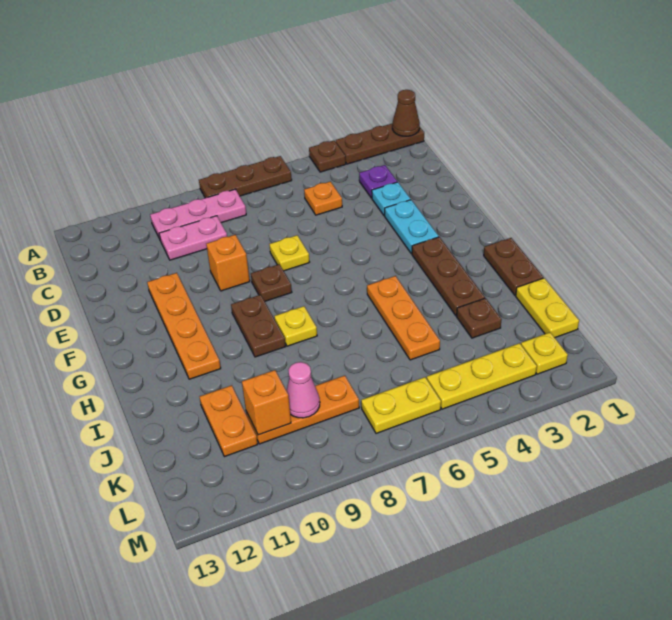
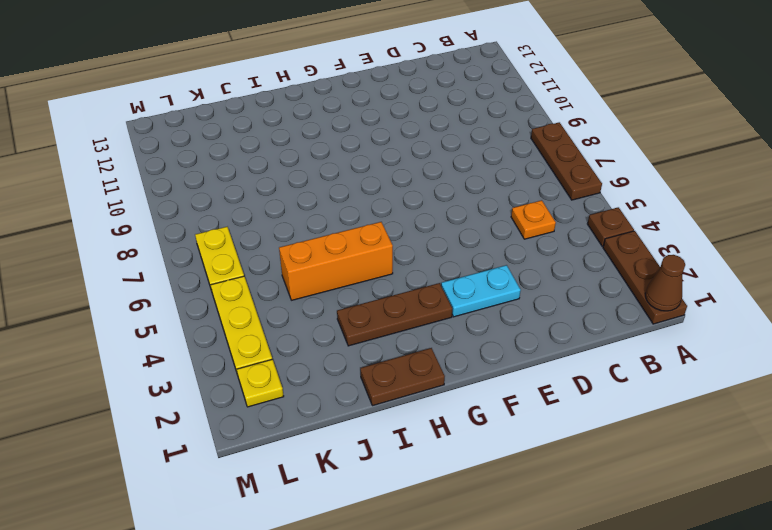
orange 1x3 brick [279,222,393,300] -> orange 1x3 plate [367,276,440,360]
none -> pink 1x3 plate [150,189,246,241]
none -> purple 1x1 plate [359,165,397,198]
none -> pink 1x2 plate [159,216,227,260]

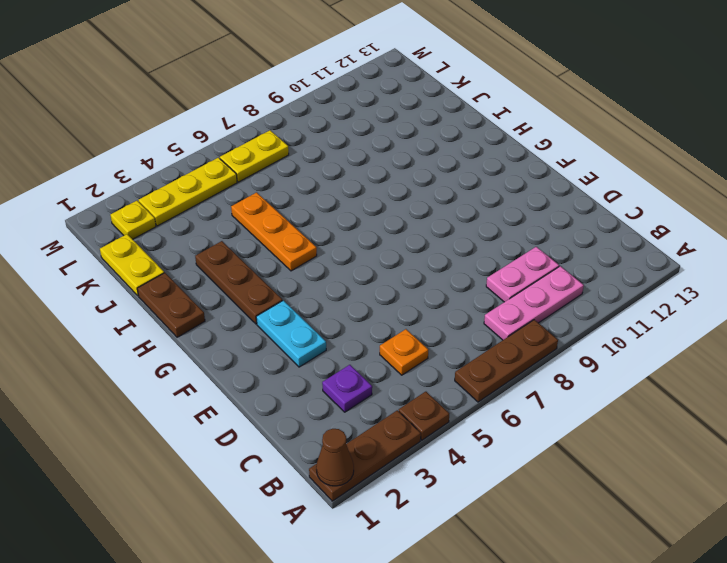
none -> cyan 1x1 plate [372,182,411,216]
none -> yellow 1x1 plate [269,235,309,271]
none -> orange 1x1 brick [206,235,250,291]

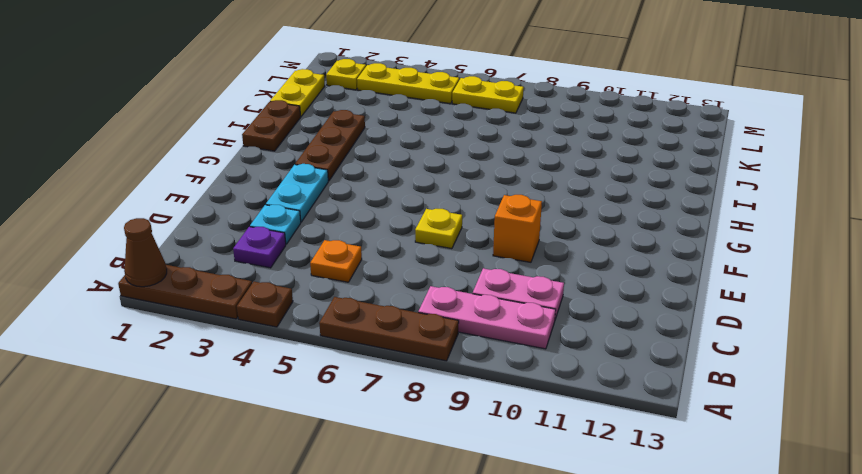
none -> orange 1x4 plate [147,273,221,379]
none -> brown 1x1 plate [251,264,292,301]
none -> brown 1x2 plate [231,295,286,357]

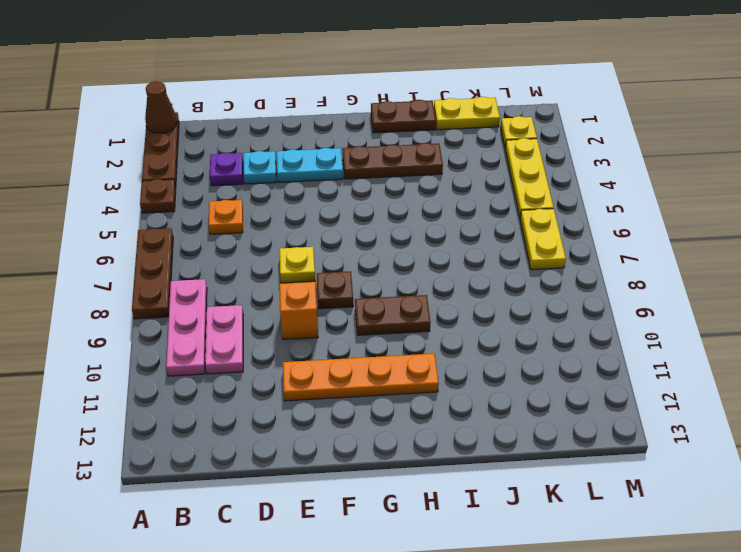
none -> orange 1x3 plate [367,276,440,360]
none -> yellow 1x1 plate [274,306,317,346]
none -> brown 1x1 plate [457,298,502,338]

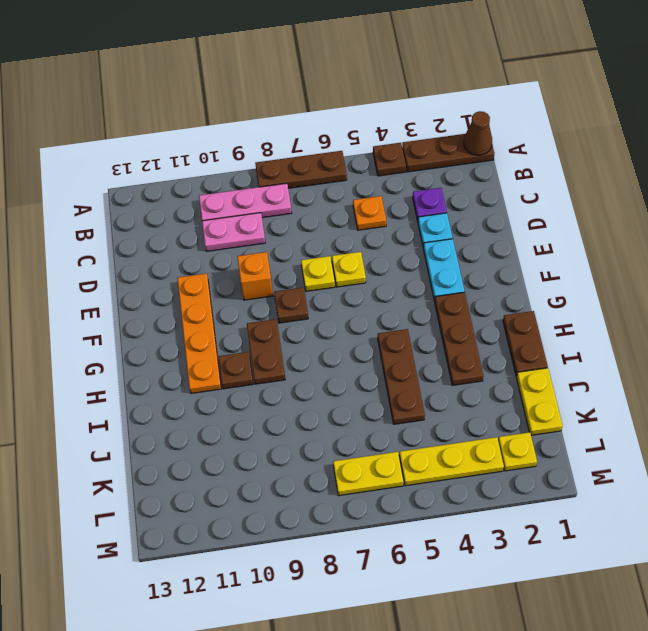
yellow 1x1 plate [332,252,366,287] -> yellow 1x1 plate moved to [274,306,317,346]
brown 1x3 plate [378,329,425,424] -> orange 1x3 plate [367,276,440,360]
brown 1x1 plate [218,352,253,389] -> brown 1x1 plate moved to [457,298,502,338]
none -> orange 1x2 plate [200,385,258,457]
none -> orange 1x3 plate [246,375,359,444]
none -> pink 1x1 cone [287,362,320,418]

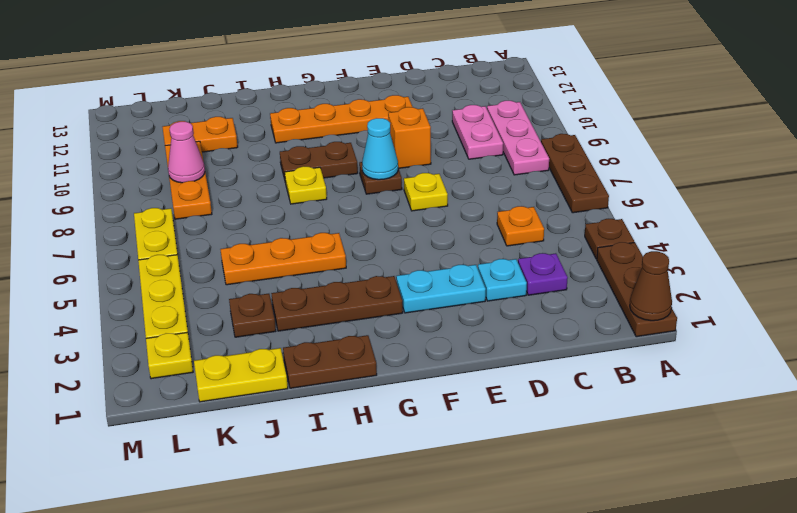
cyan 1x1 cone [362,118,398,180] -> none
none -> orange 1x1 brick [242,370,291,435]

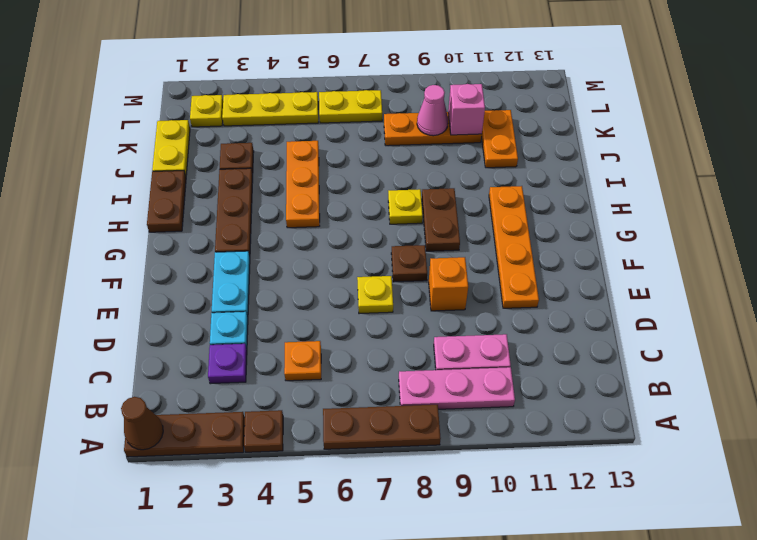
pink 1x1 brick [448,84,485,135] -> orange 1x1 brick [242,370,291,435]

